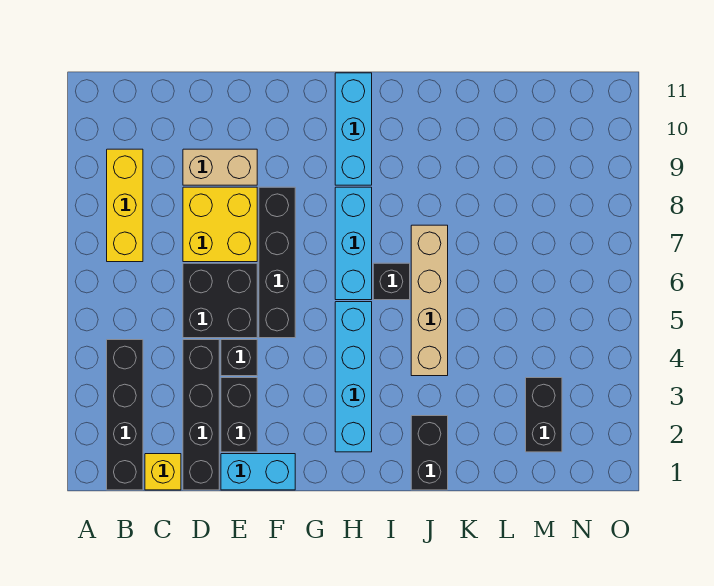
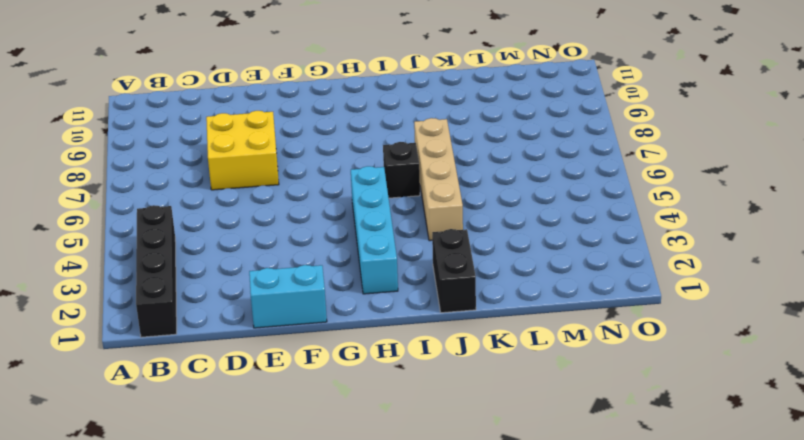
none -> yellow 1x3 brick [107,149,143,262]
none -> yellow 1x1 brick [145,454,181,490]
none -> black 1x4 brick [183,340,219,490]

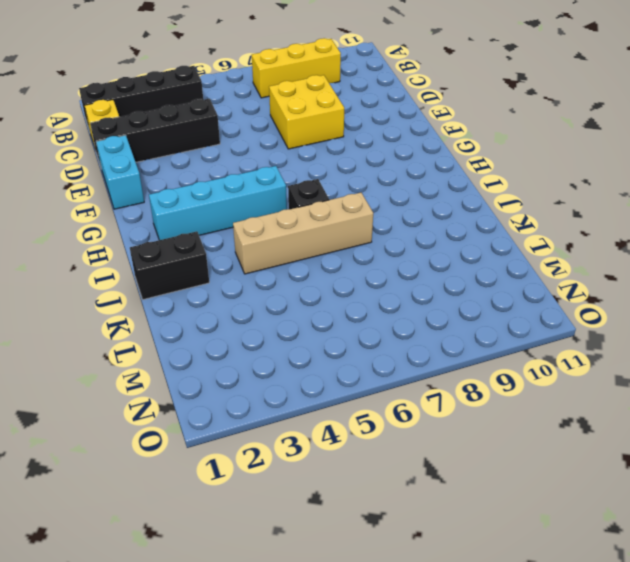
none -> black 2x2 brick [183,263,257,338]
none -> tan 1x2 brick [183,149,257,185]
none -> black 1x2 brick [221,378,257,452]

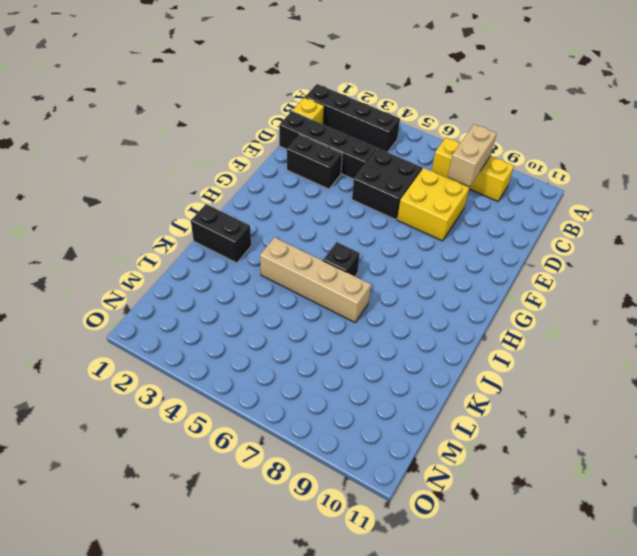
tan 1x2 brick [448,124,497,186] -> tan 1x2 brick moved to [183,149,257,185]
none -> cyan 1x2 brick [221,454,295,490]
none -> black 1x1 brick [221,340,257,376]
none -> black 1x4 brick [259,187,295,338]

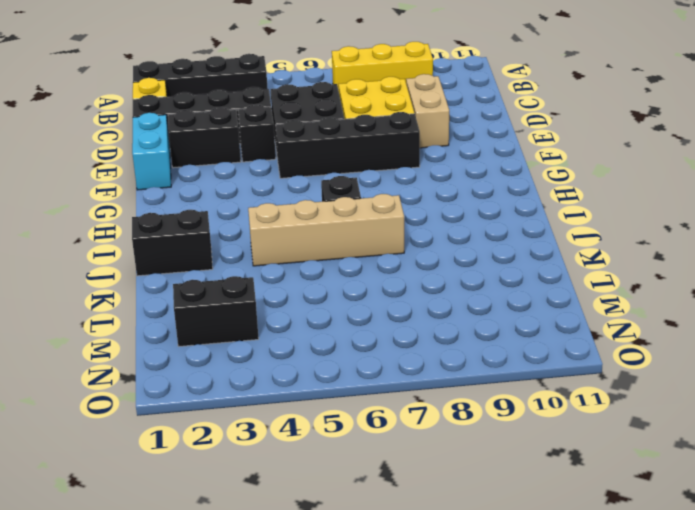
none -> cyan 1x4 brick [335,302,372,452]
none -> cyan 1x3 brick [335,187,372,300]
none -> cyan 1x3 brick [335,73,372,185]

